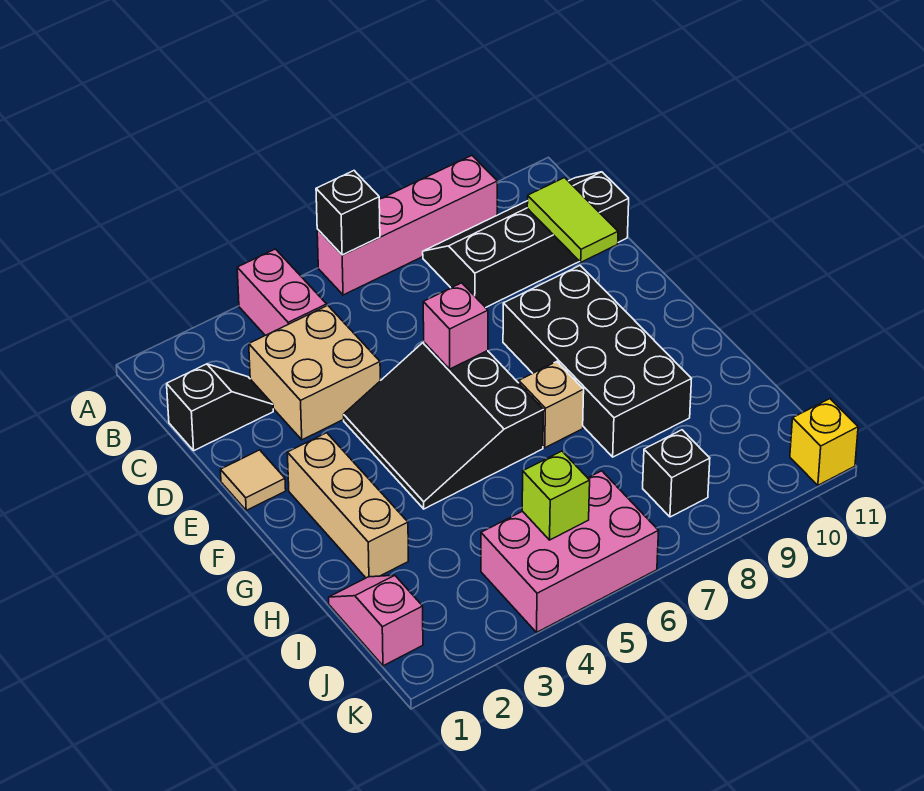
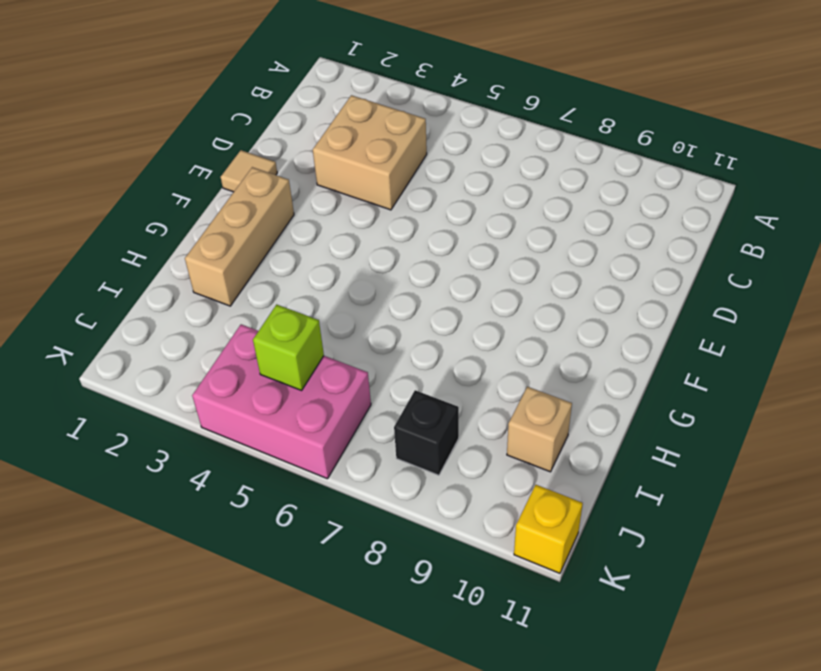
tan 1x1 brick [507,387,572,472] -> tan 1x1 brick moved to [519,362,584,448]
none -> pink 1x2 brick [237,249,327,335]
none -> pink 1x4 brick [317,156,497,295]
none -> black 2x4 slope [423,172,629,308]

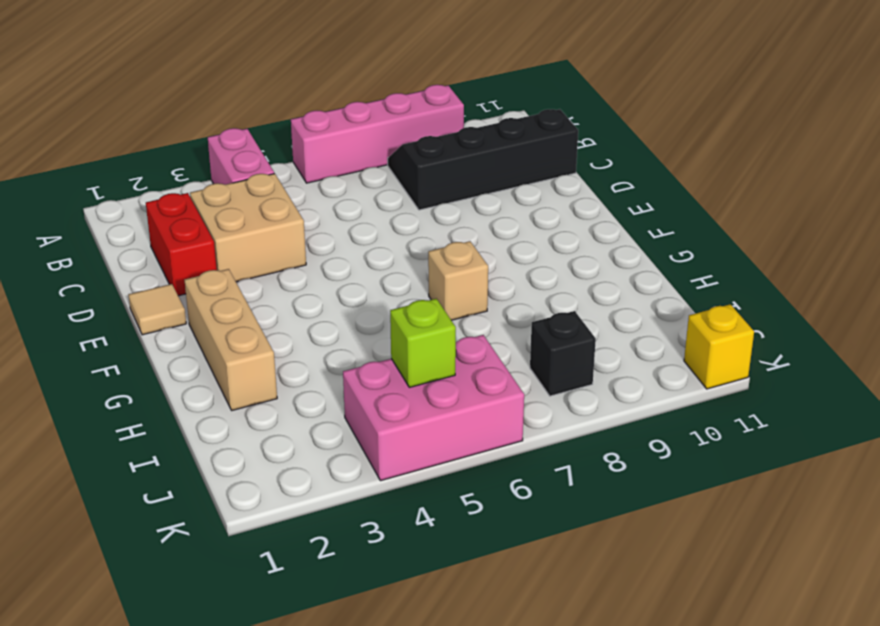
red 1x2 brick [146,193,217,296] -> black 1x2 slope [167,364,273,451]
none -> black 3x3 slope [344,342,544,509]
none -> black 2x4 brick [503,266,691,457]
none -> pink 1x2 slope [329,575,423,666]

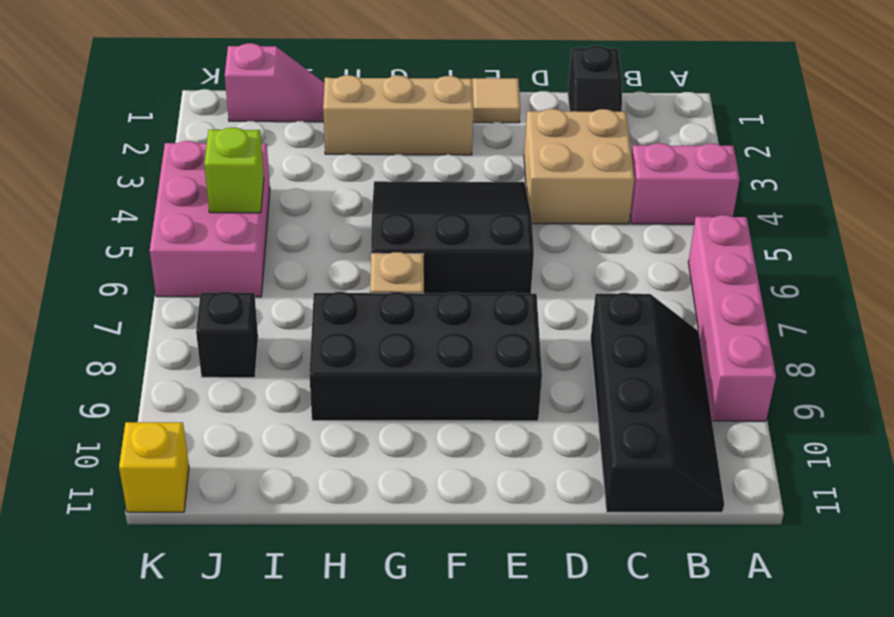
none -> black 1x1 brick [316,171,380,255]
none -> lime 1x2 tile [527,178,618,262]
none -> pink 1x1 brick [423,283,488,369]

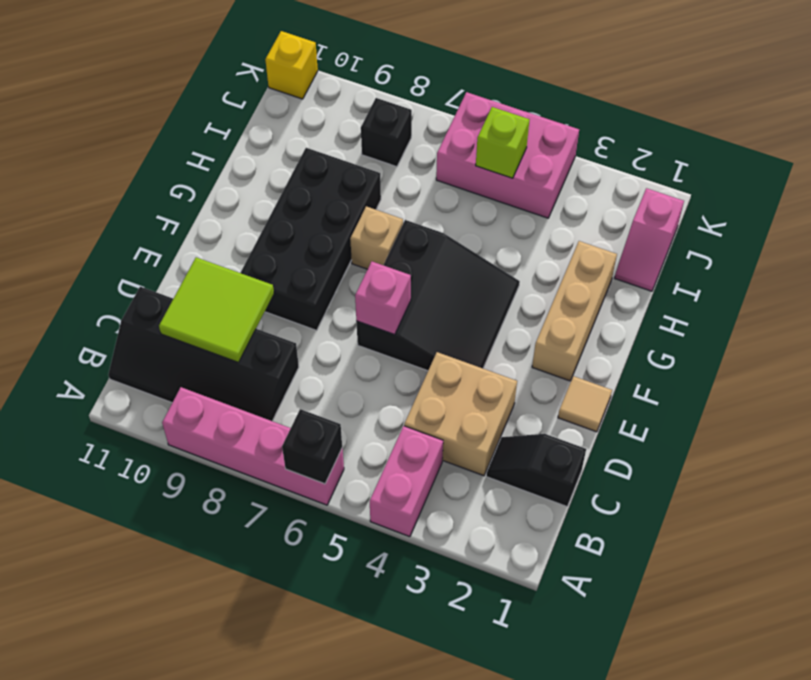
lime 2x2 tile [159,257,274,362] -> lime 1x2 tile [527,178,618,262]

